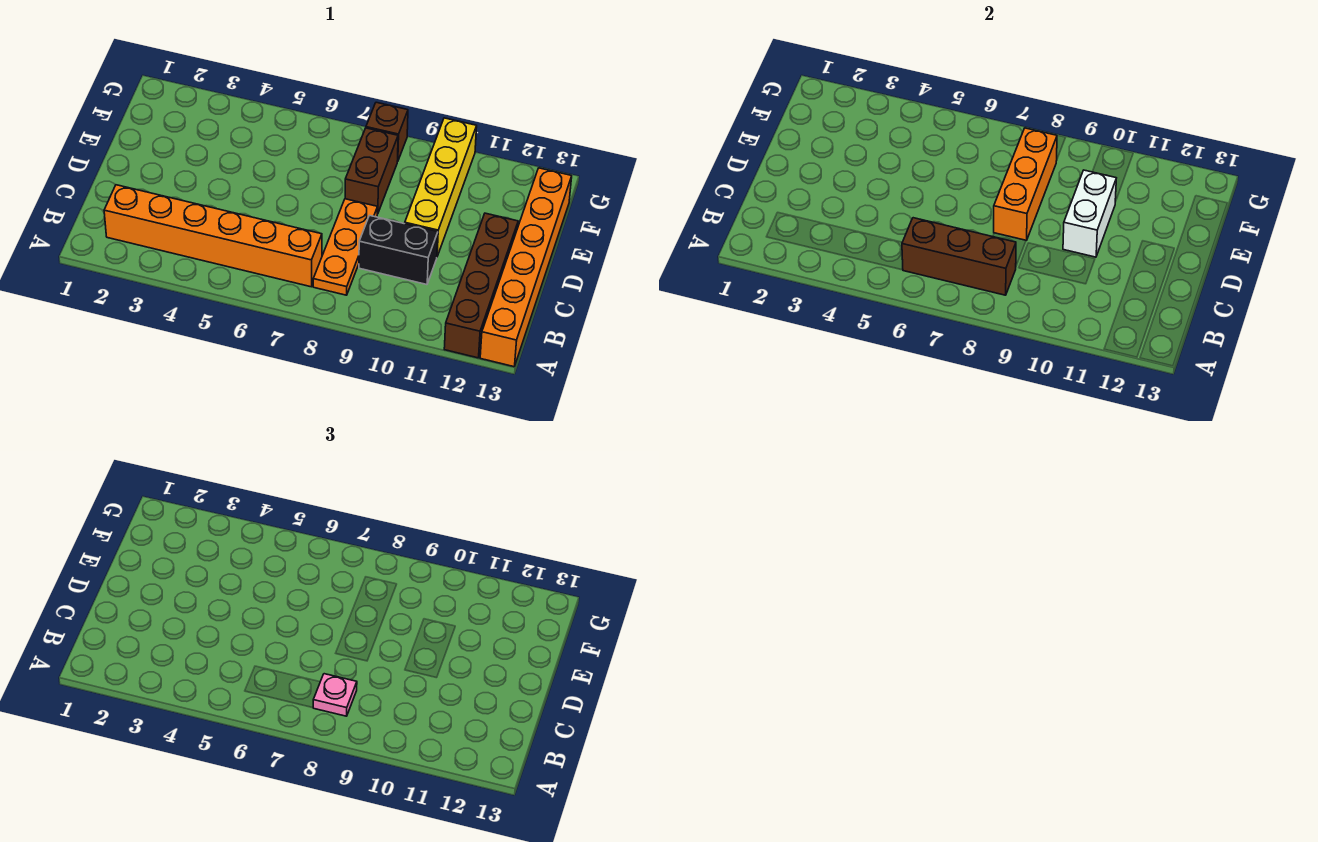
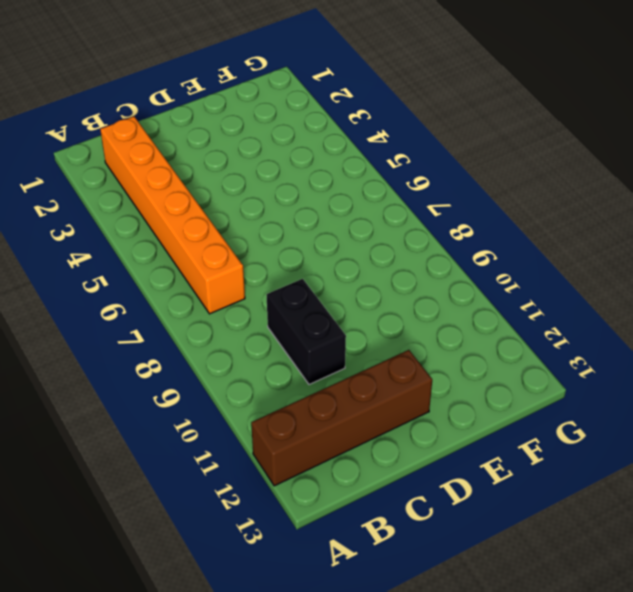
none -> orange 1x6 brick [480,168,572,367]
none -> orange 1x3 plate [313,199,378,295]
none -> yellow 1x4 brick [405,118,477,256]

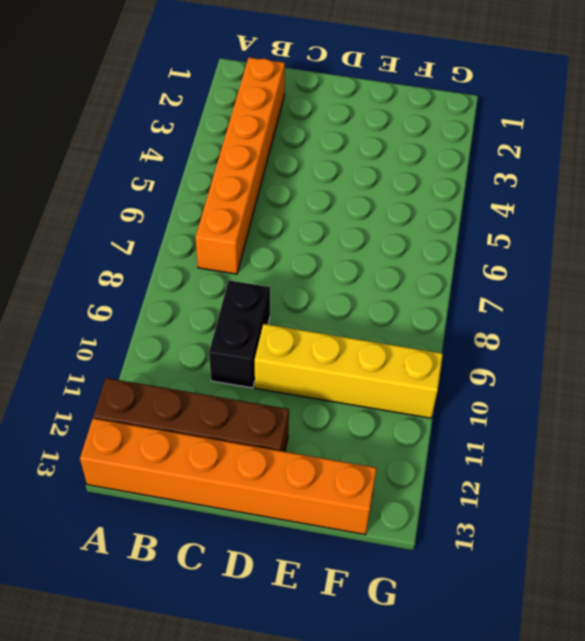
none -> orange 1x3 plate [313,199,378,295]
none -> brown 1x2 brick [345,128,398,214]
none -> brown 1x1 brick [366,102,408,162]

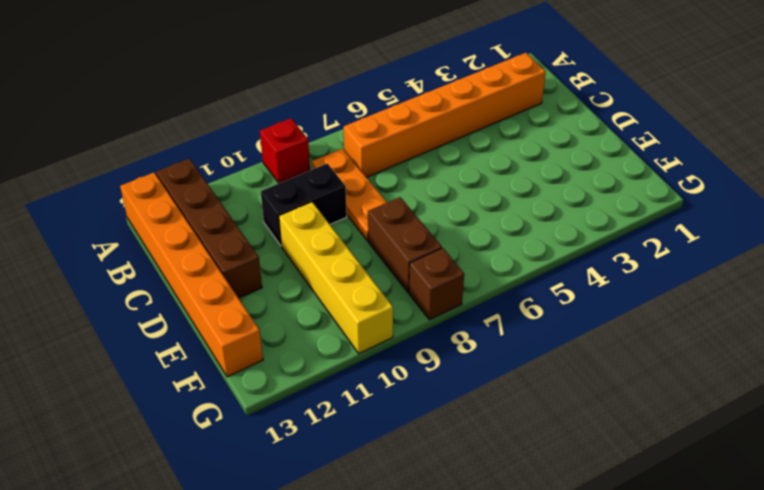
red 1x1 brick [260,118,310,183] -> none
none -> brown 1x3 brick [902,218,1016,295]
none -> orange 1x3 brick [994,128,1057,241]
none -> white 1x2 brick [1063,170,1116,257]

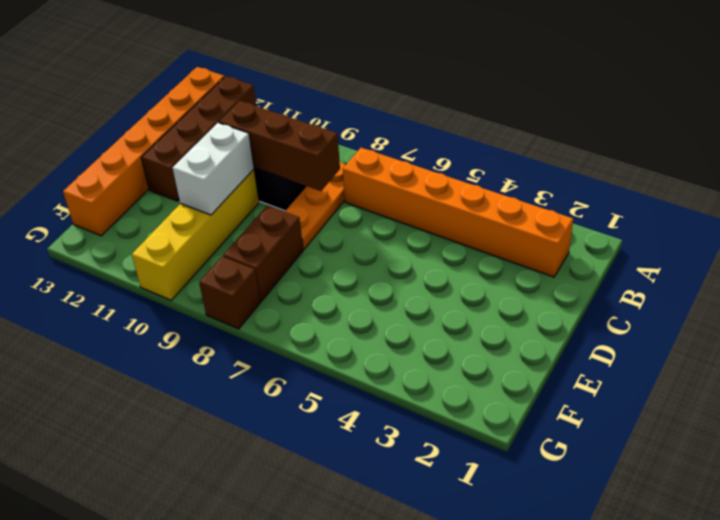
brown 1x3 brick [219,101,340,191] -> brown 1x3 brick moved to [902,218,1016,295]
none -> orange 1x3 brick [994,128,1057,241]
none -> pink 1x1 plate [313,674,357,716]

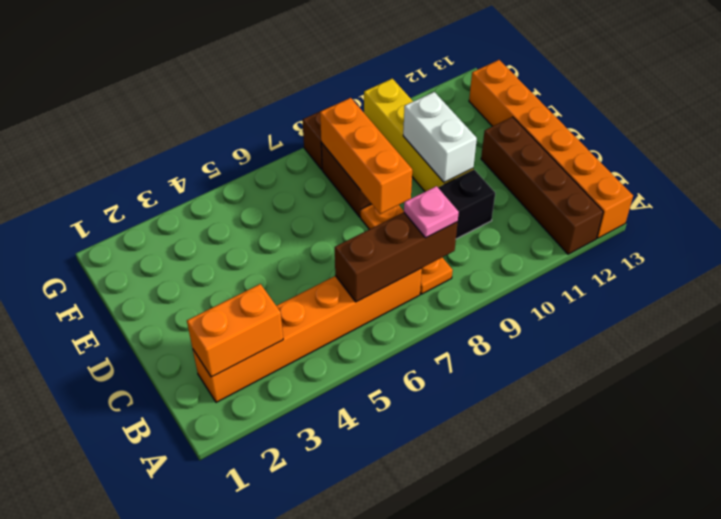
orange 1x2 brick [187,284,283,377] -> none

